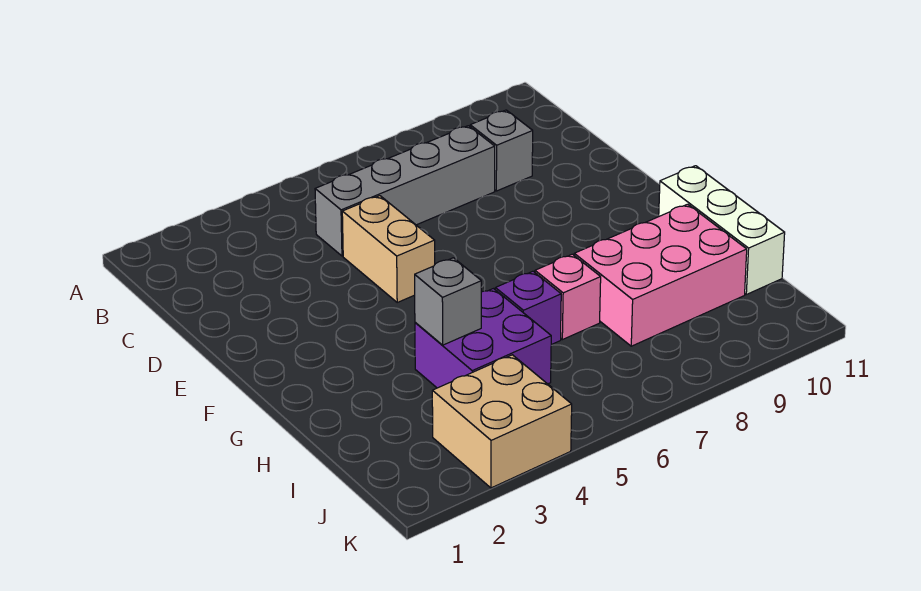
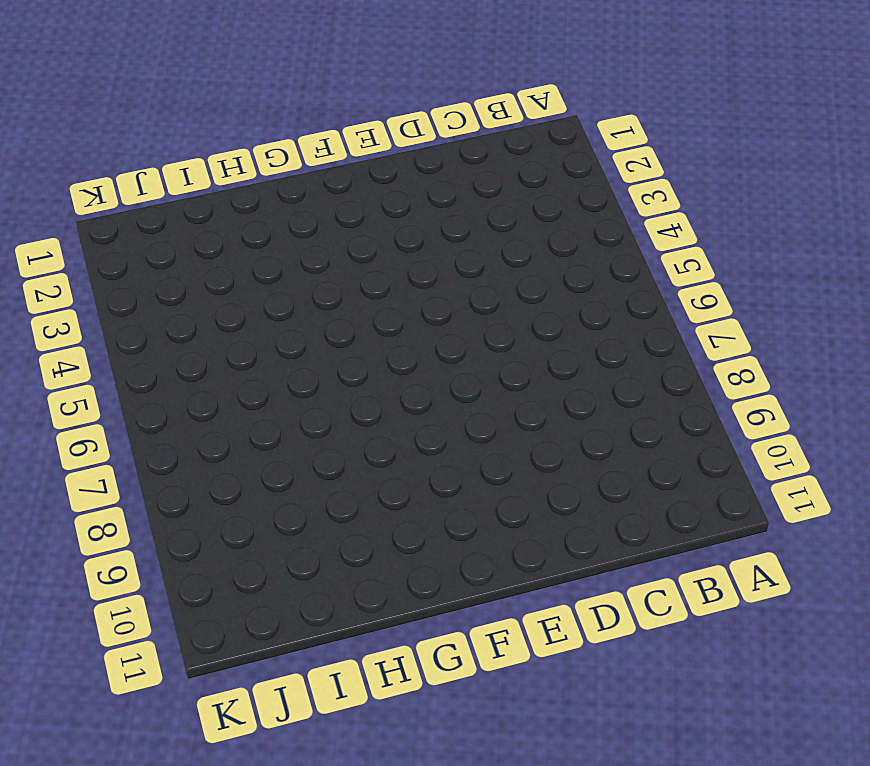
none -> grey 1x4 brick [315,126,495,256]
none -> grey 1x1 brick [470,110,533,191]

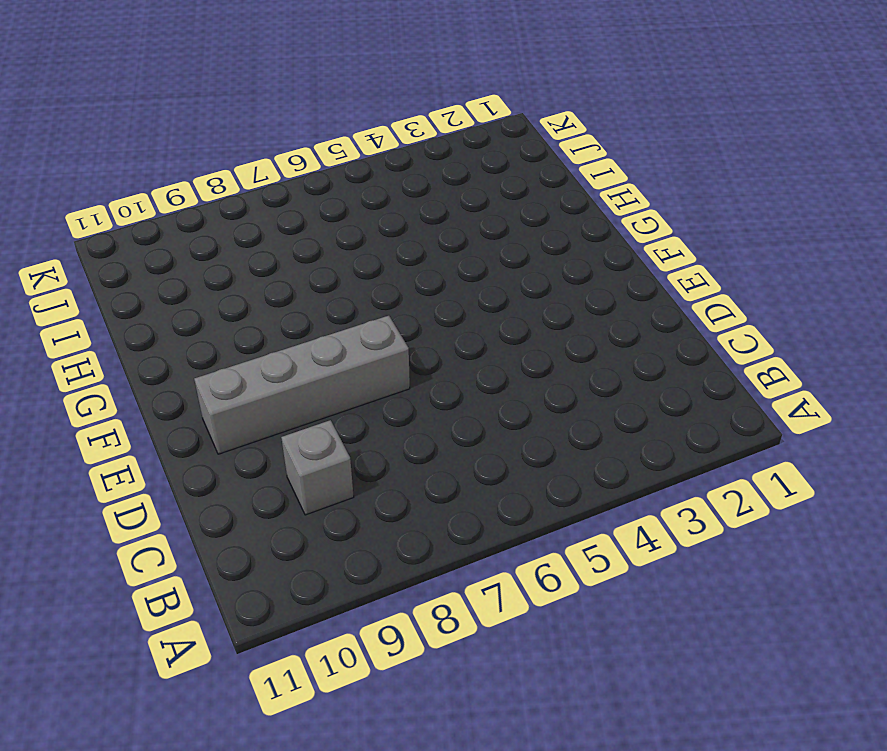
grey 1x4 brick [194,316,410,454] -> grey 1x4 brick moved to [315,126,495,256]
none -> tan 1x2 brick [342,196,435,302]
none -> white 1x3 brick [659,166,785,294]

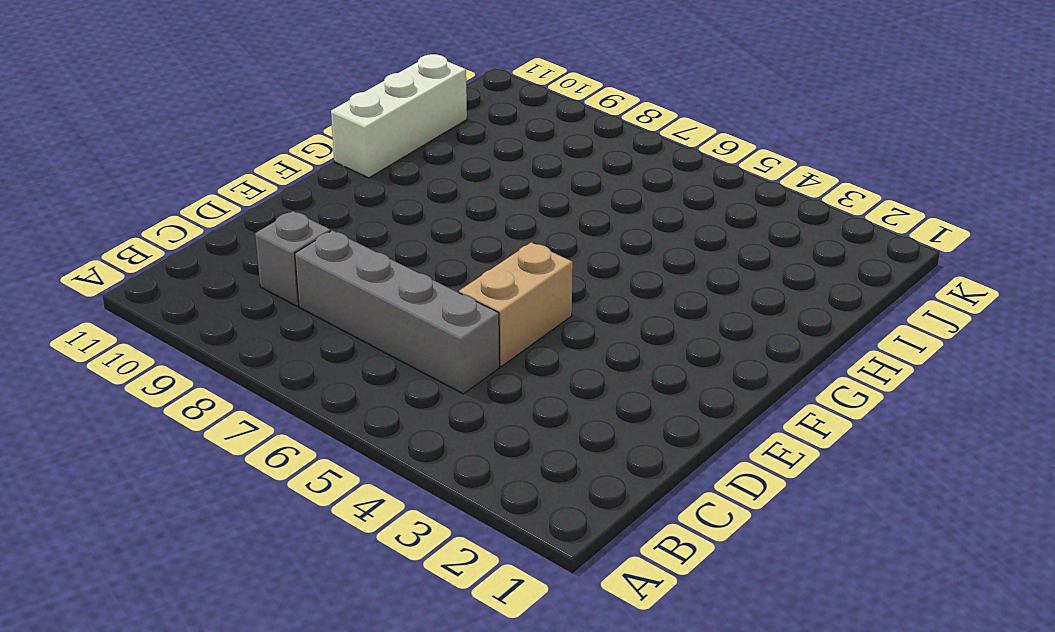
none -> purple 2x2 brick [415,289,551,388]
none -> purple 1x1 brick [495,271,561,345]

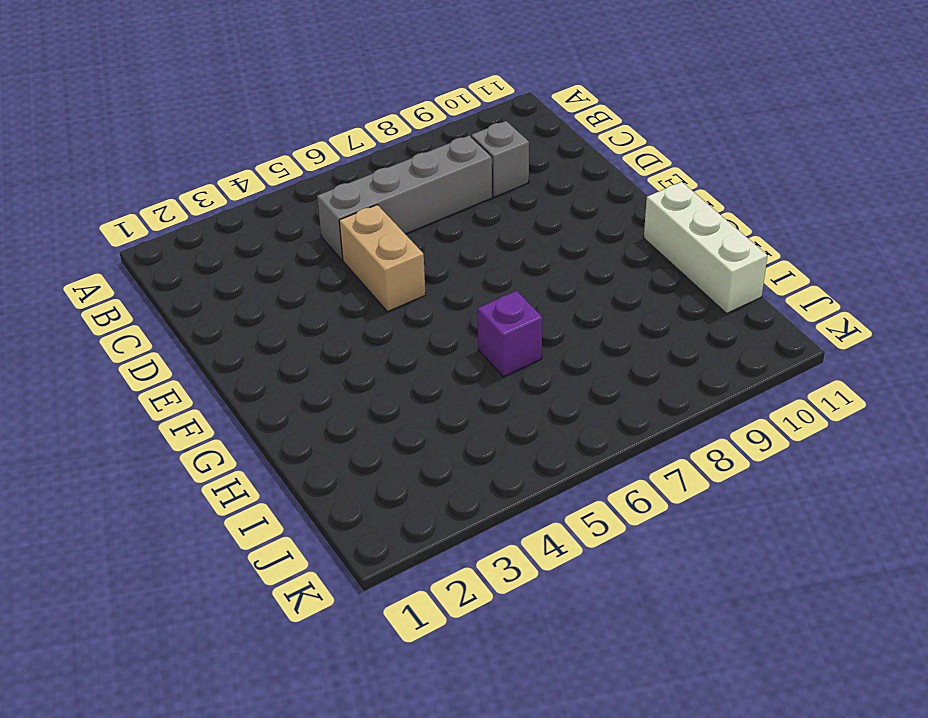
none -> purple 2x2 brick [415,289,551,388]
none -> pink 1x1 brick [535,254,601,340]

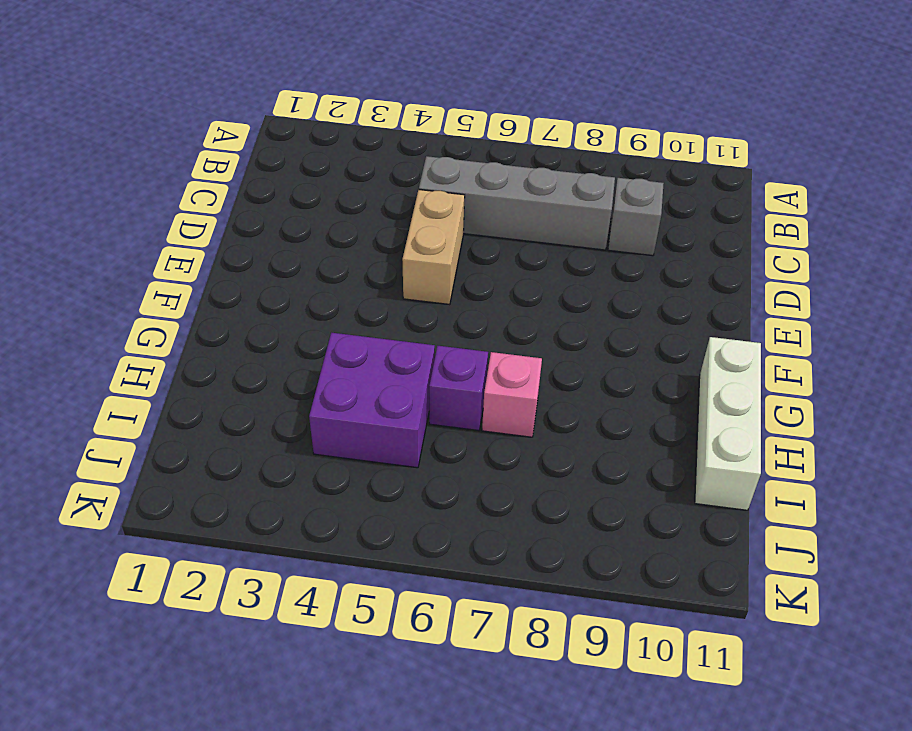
none -> pink 2x3 brick [574,204,747,346]
none -> tan 2x2 brick [432,355,572,488]

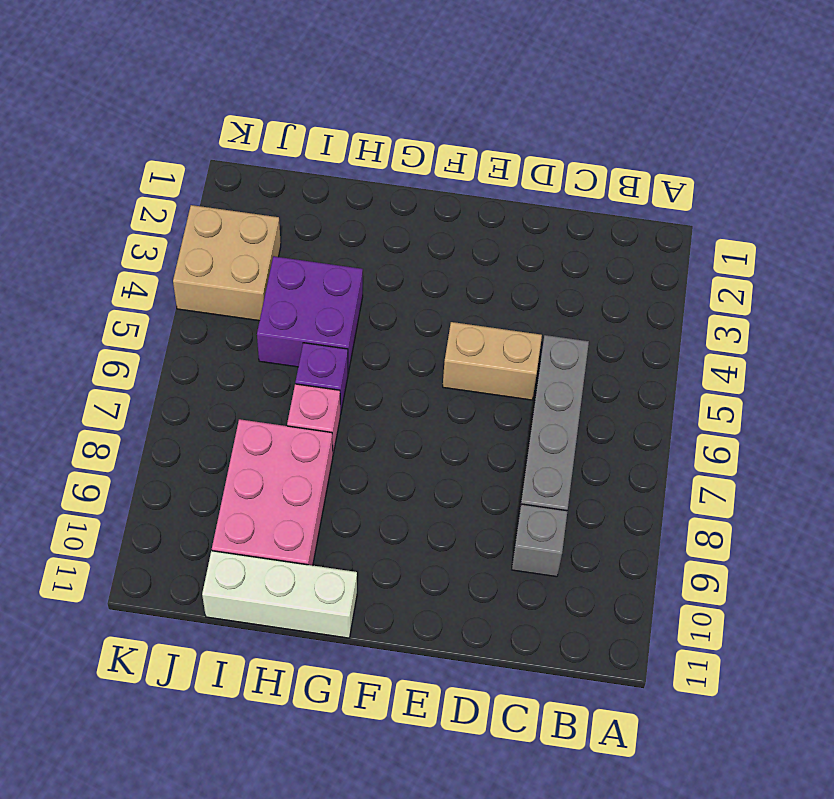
none -> grey 1x1 brick [415,258,481,345]

